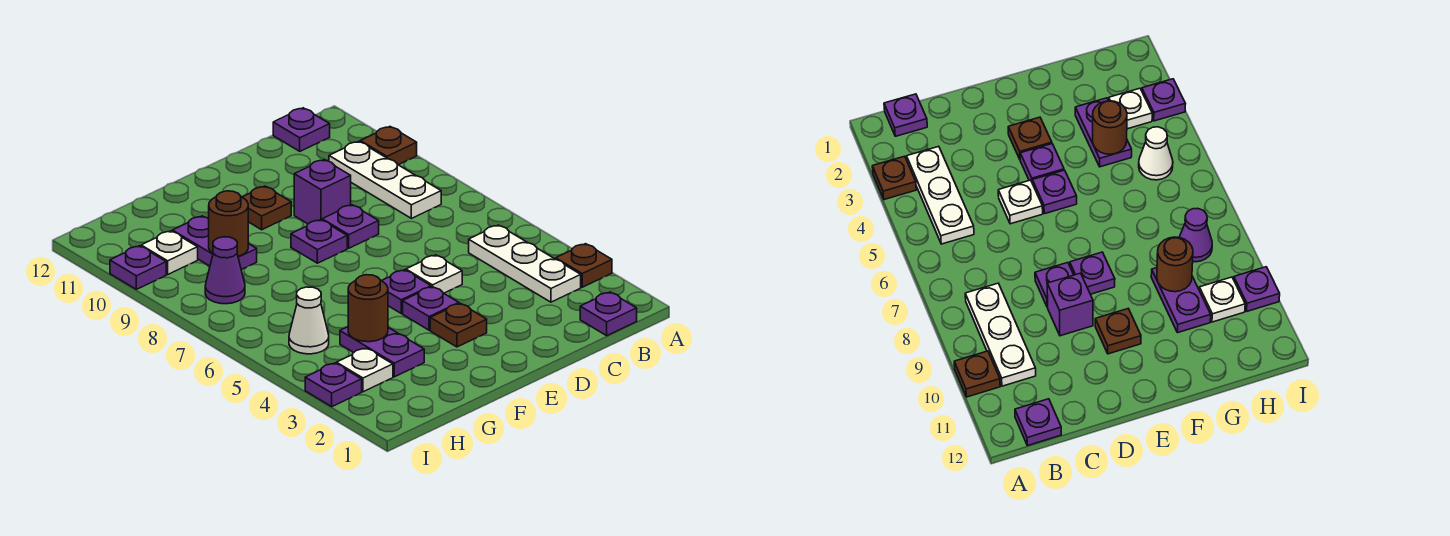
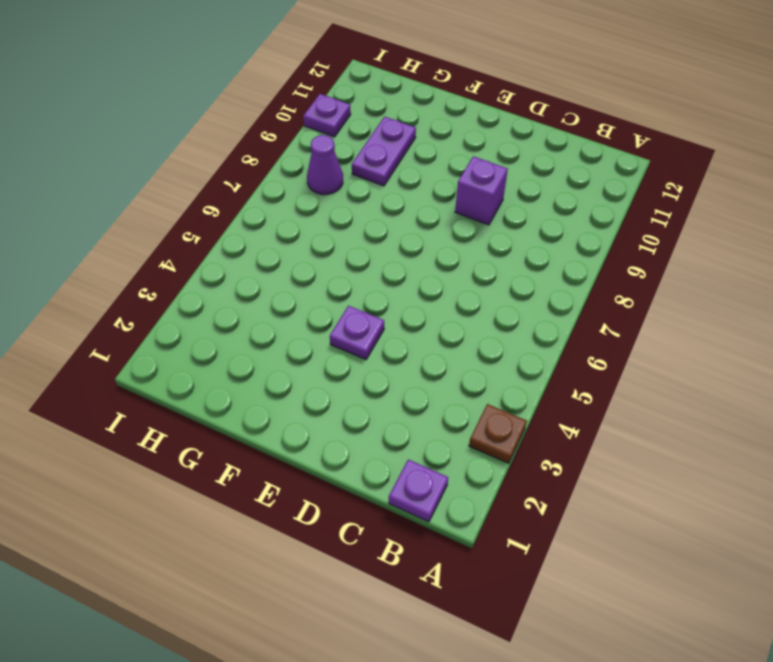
none -> brown 1x1 plate [360,127,417,165]
none -> white 1x3 plate [469,225,581,302]
none -> white 1x3 plate [329,141,441,218]

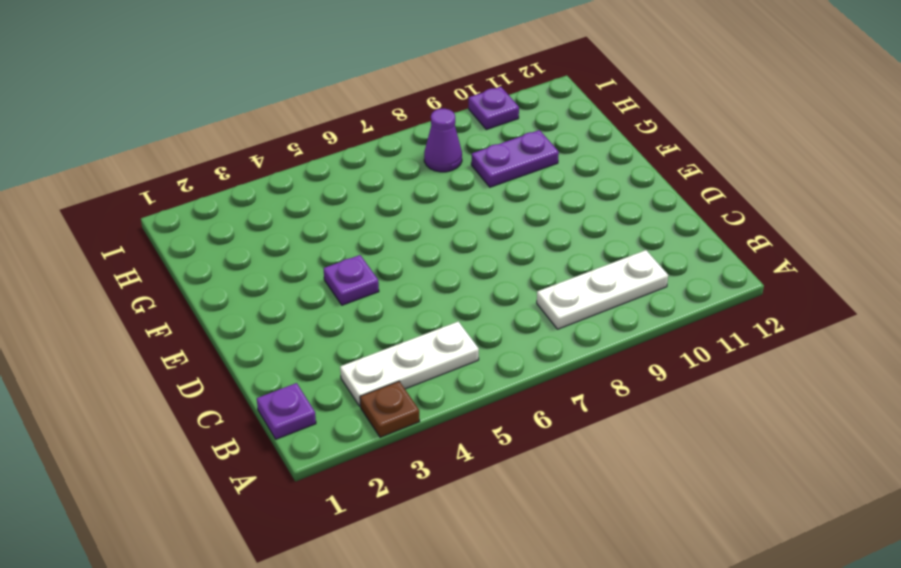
none -> brown 1x1 plate [360,127,417,165]
none -> purple 1x1 plate [273,108,330,151]
none -> white 1x1 plate [406,255,462,293]

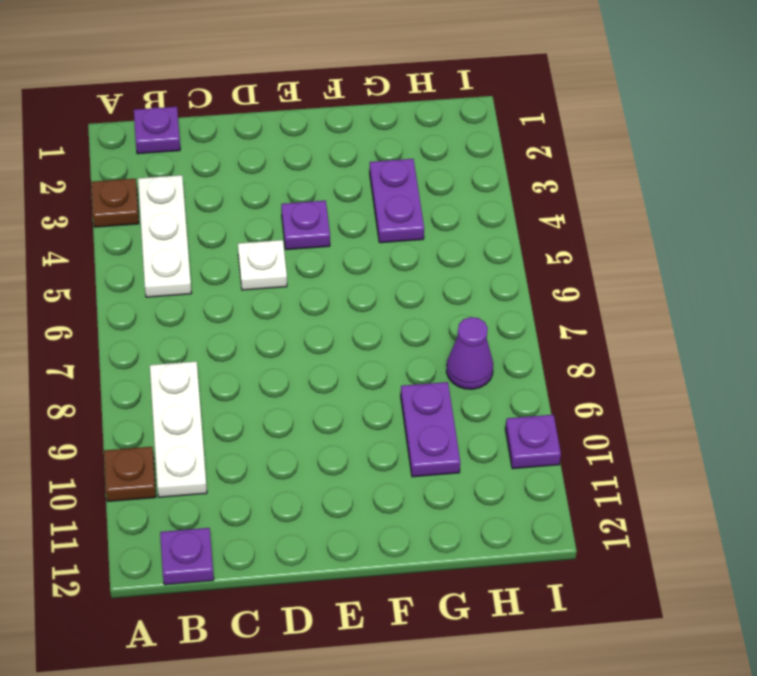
none -> purple 1x1 plate [322,205,379,248]
none -> purple 1x1 brick [294,160,351,224]
none -> brown 1x1 plate [430,303,487,347]

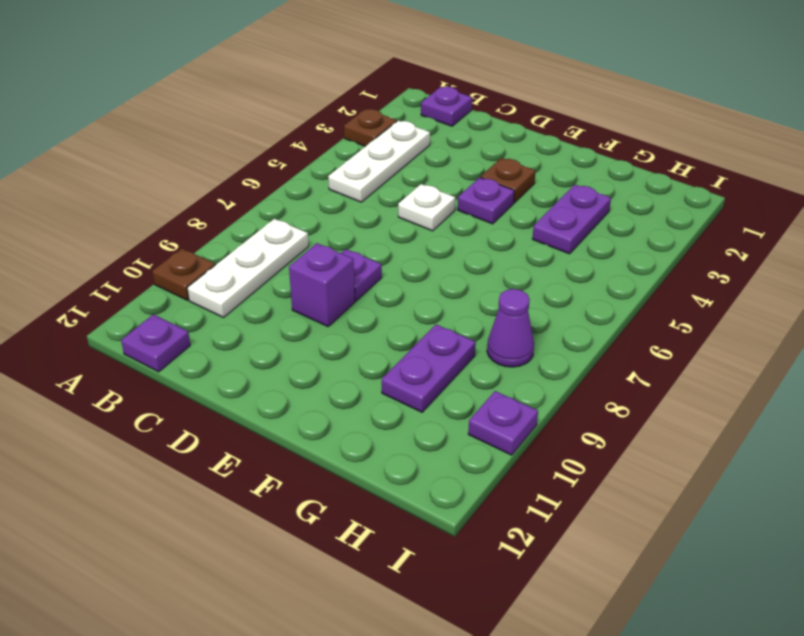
none -> purple 1x1 plate [382,270,431,313]
none -> purple 1x1 plate [291,220,347,263]
none -> brown 1x1 plate [242,186,291,230]

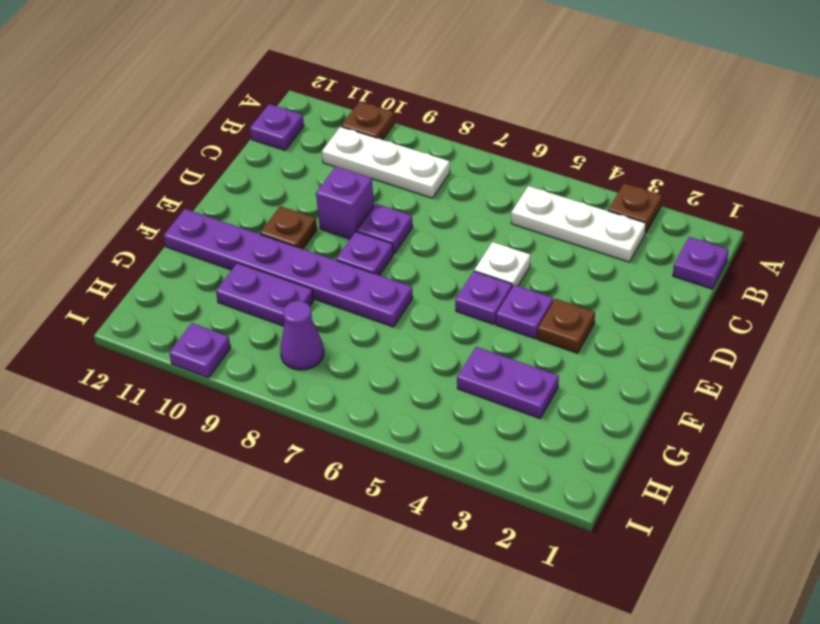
purple 1x6 plate [164,209,413,327] -> none
none -> white 1x1 plate [337,348,393,392]
none -> white 1x1 cone [289,287,329,354]
none -> white 1x1 plate [141,231,198,274]

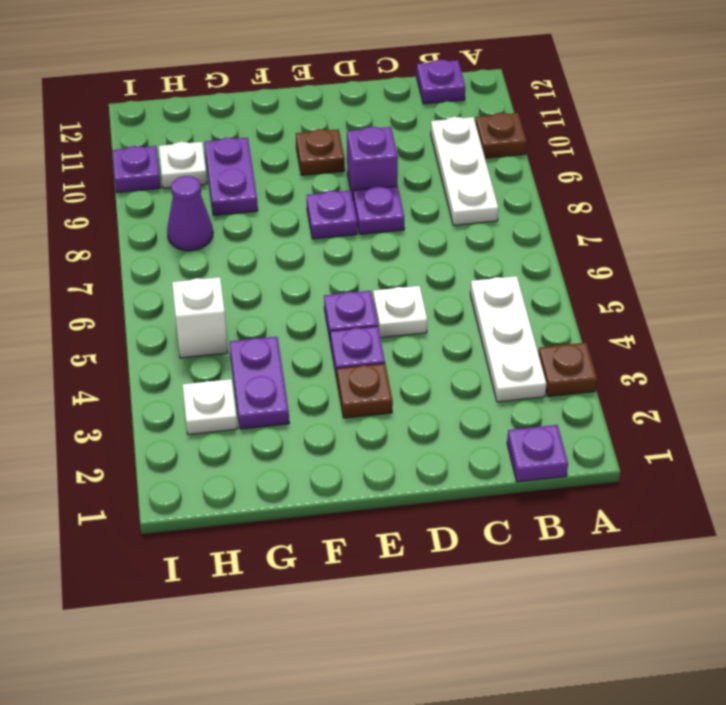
white 1x1 brick [172,277,228,358] -> white 1x1 cone [289,287,329,354]
none -> purple 1x1 plate [305,363,362,406]
none -> brown 1x1 round brick [348,275,388,342]
none -> brown 1x1 round brick [209,191,248,256]

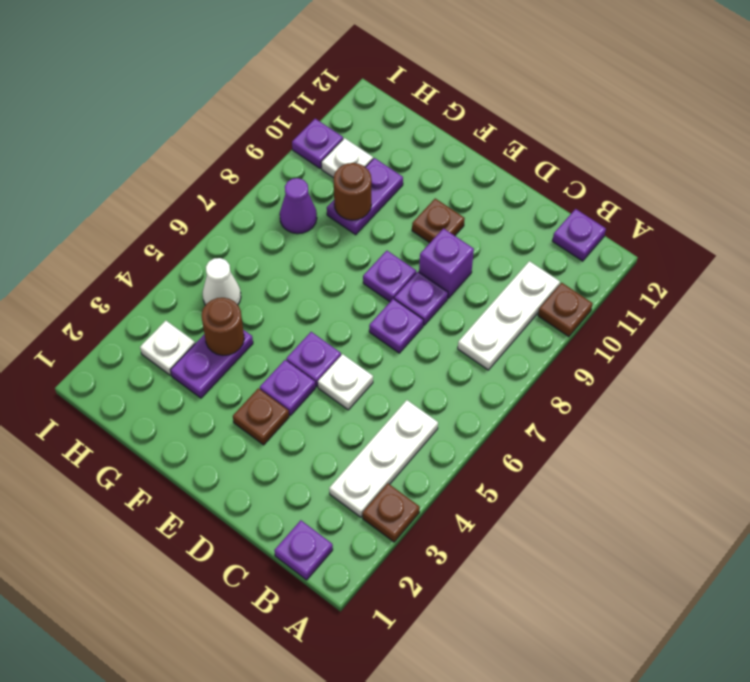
purple 1x1 plate [369,299,423,353] -> purple 1x1 plate moved to [305,363,362,406]

